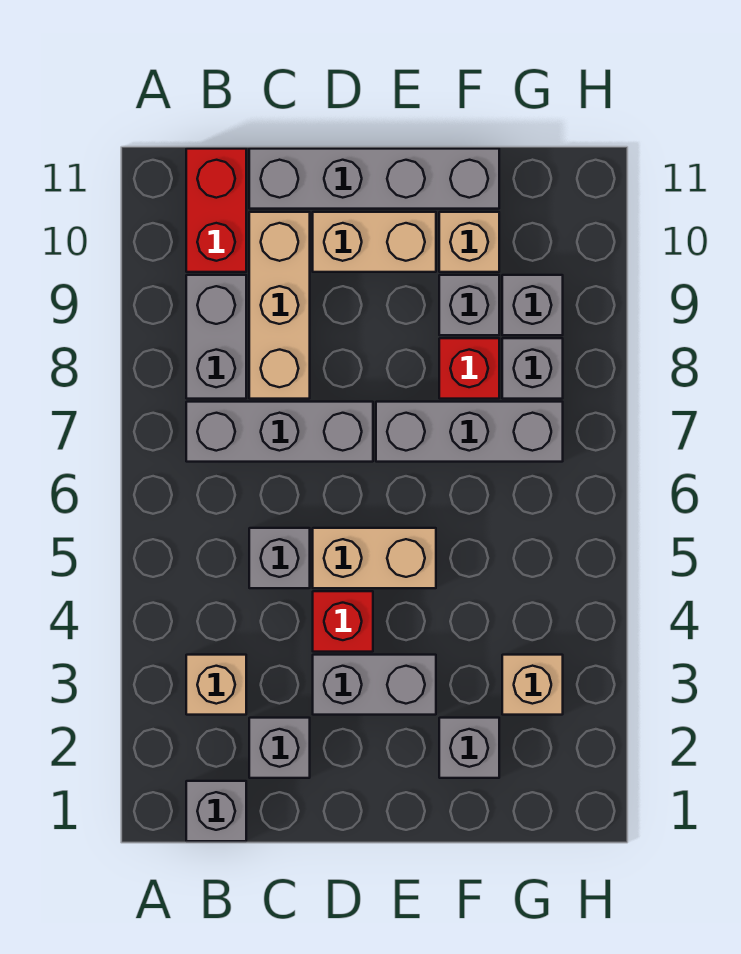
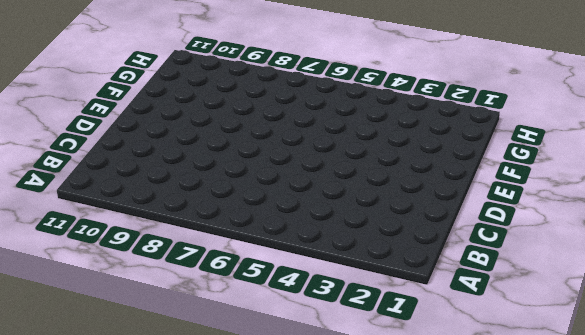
none -> grey 1x1 brick [186,781,246,841]
none -> tan 1x1 brick [186,655,246,715]
none -> grey 1x3 brick [186,402,373,462]

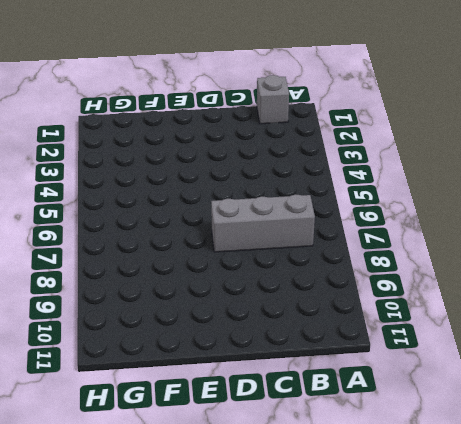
none -> tan 1x1 brick [186,655,246,715]
none -> grey 1x2 brick [186,275,246,399]
none -> red 1x2 brick [186,149,246,272]

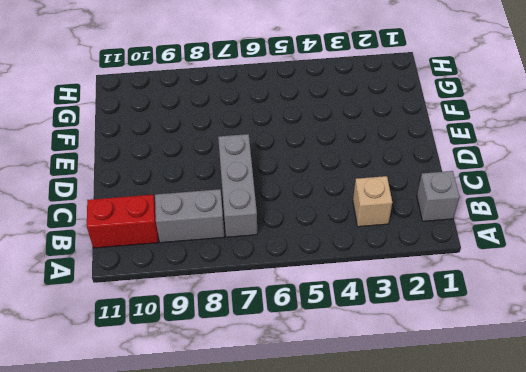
none -> grey 1x1 brick [249,718,310,778]
none -> grey 1x1 brick [249,528,310,588]
none -> tan 1x3 brick [249,212,310,399]

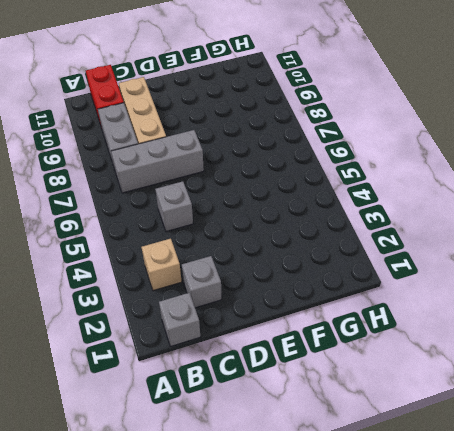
none -> grey 1x4 brick [249,149,499,209]
none -> grey 1x2 brick [313,655,436,715]
none -> red 1x1 brick [313,591,373,652]

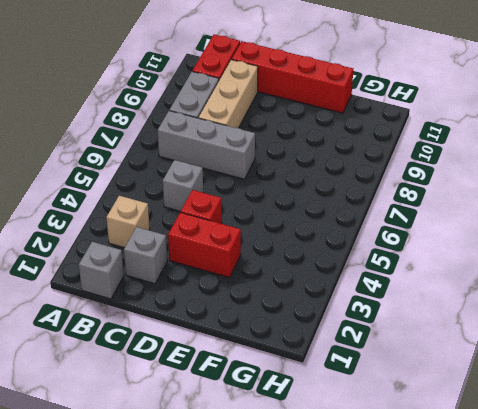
red 1x4 brick [231,41,353,113] -> grey 1x4 brick [249,149,499,209]
red 1x2 brick [168,212,241,278] -> grey 1x2 brick [313,655,436,715]
none -> tan 1x2 brick [313,528,436,588]
none -> tan 1x2 brick [313,212,436,272]
none -> grey 1x3 brick [376,402,563,462]

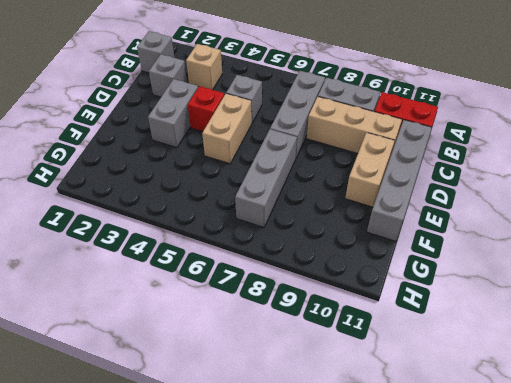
none -> grey 1x1 brick [439,718,499,778]
none -> red 1x1 brick [439,338,499,399]
none -> grey 1x1 brick [439,275,499,335]

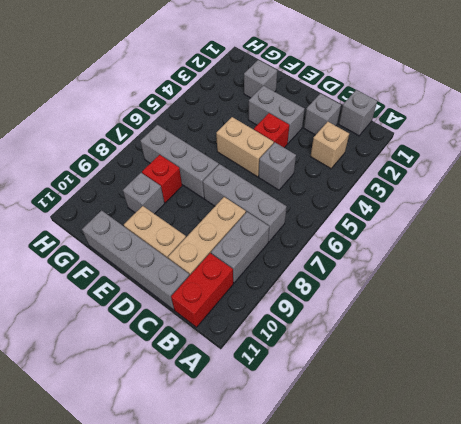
none -> tan 1x1 brick [439,212,499,272]
none -> tan 1x1 brick [502,655,563,715]
none -> grey 1x1 brick [502,338,563,399]

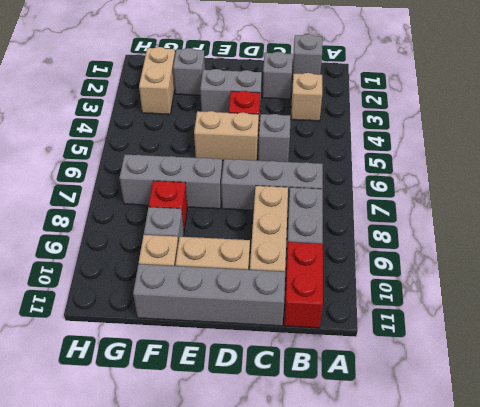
tan 1x2 brick [139,47,175,114] -> tan 1x1 brick [502,655,563,715]
none -> grey 1x1 brick [502,338,563,399]
none -> grey 1x1 brick [502,275,563,335]

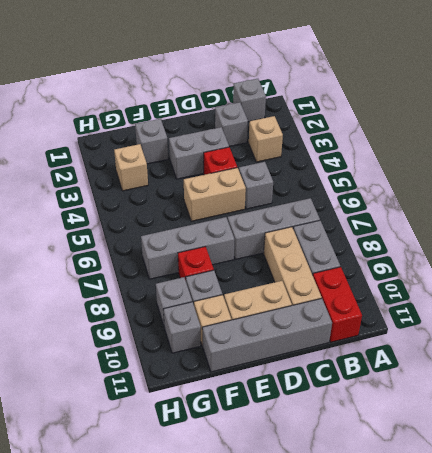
grey 1x1 brick [163,302,201,353] -> grey 1x1 brick moved to [502,338,563,399]

